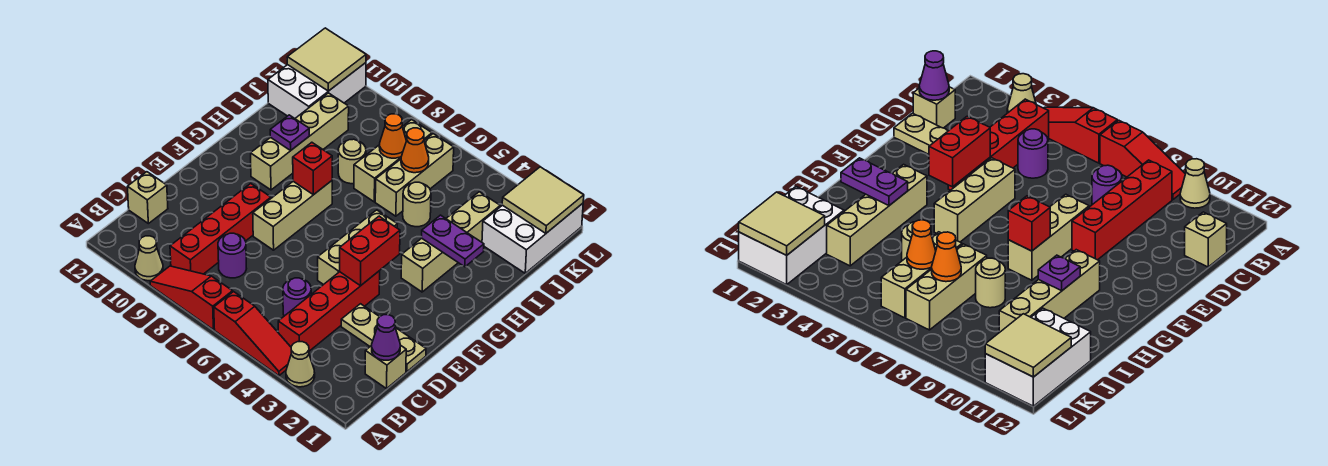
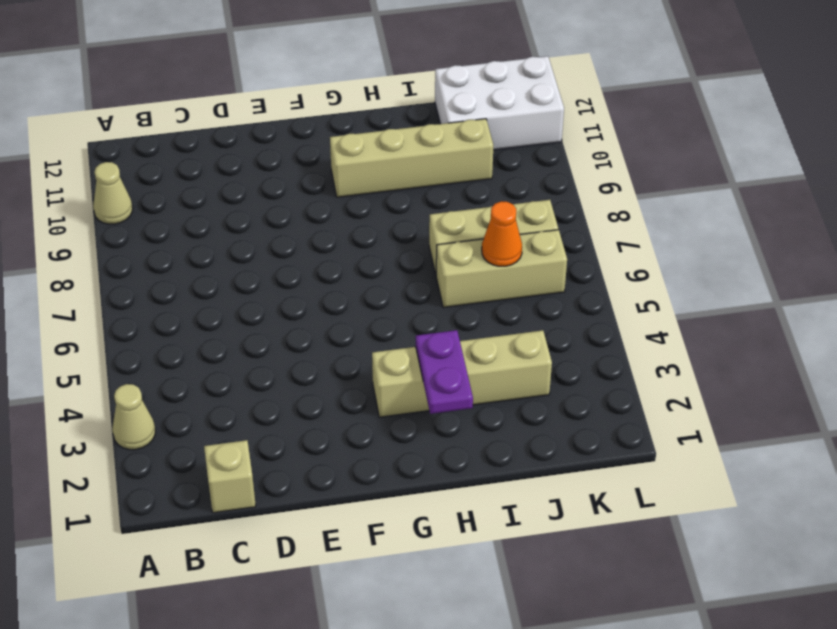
none -> red 1x3 slope [214,292,291,376]
none -> red 1x3 slope [150,266,233,330]
none -> red 1x4 brick [278,271,380,351]
none -> red 1x4 brick [170,183,271,274]

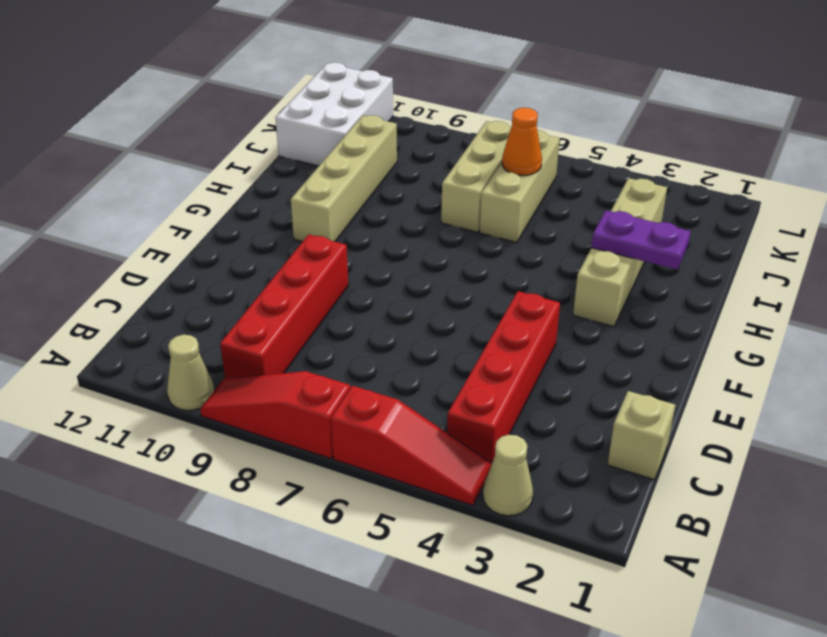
none -> purple 1x1 round brick [283,278,311,316]
none -> purple 1x1 round brick [218,233,247,278]
none -> tan 1x1 brick [127,172,168,224]
none -> tan 1x3 plate [341,304,426,372]

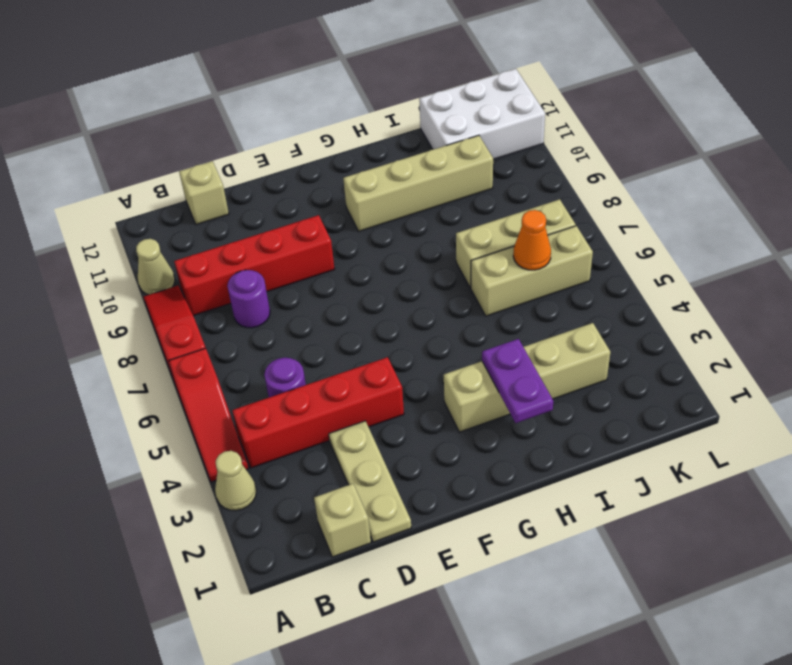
none -> tan 1x3 brick [318,210,397,285]
none -> tan 1x3 brick [253,181,332,250]
none -> tan 1x1 round brick [403,182,431,227]
none -> tan 1x1 round brick [338,139,366,184]

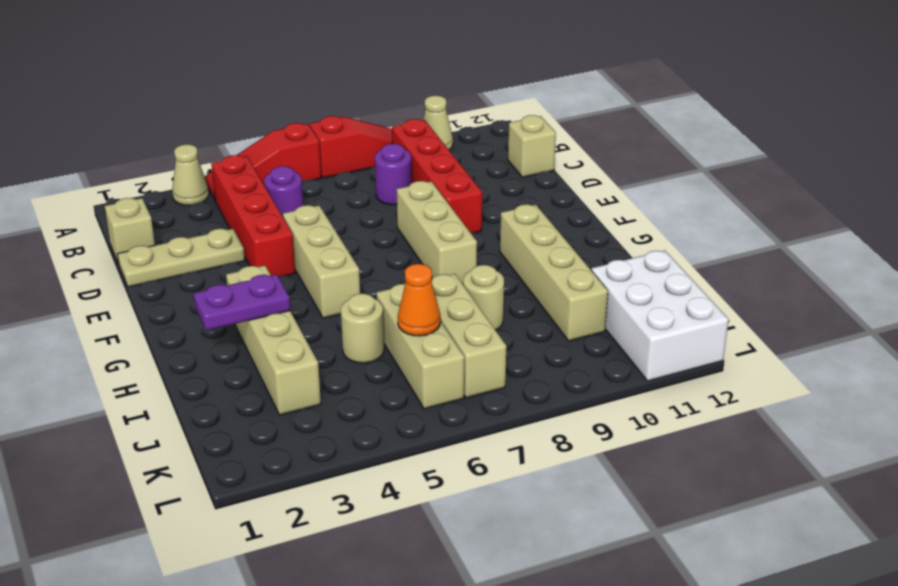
none -> white 2x3 brick [482,203,583,273]
none -> purple 1x1 cone [372,315,400,360]
none -> red 1x2 brick [340,216,400,286]
none -> red 1x1 brick [293,142,332,195]

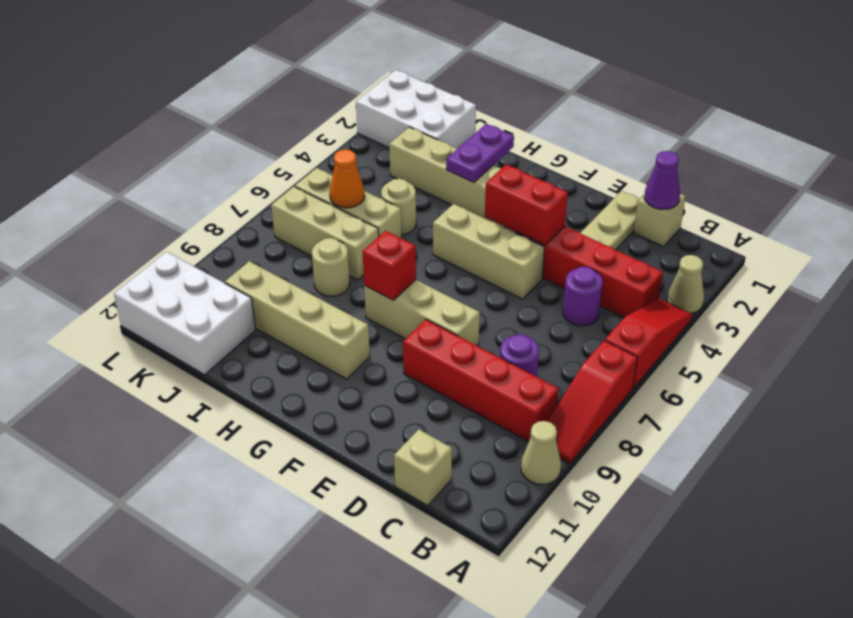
none -> purple 1x1 plate [270,115,309,151]
none -> orange 1x1 cone [379,114,406,158]
none -> tan 2x2 tile [502,167,584,233]
none -> tan 2x2 tile [287,28,366,91]

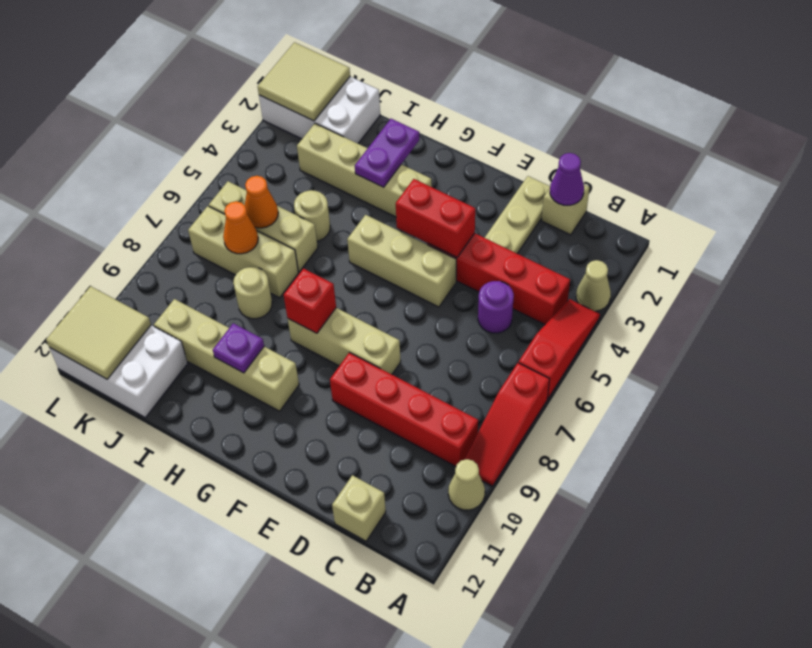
none -> purple 1x1 round brick [218,233,247,278]

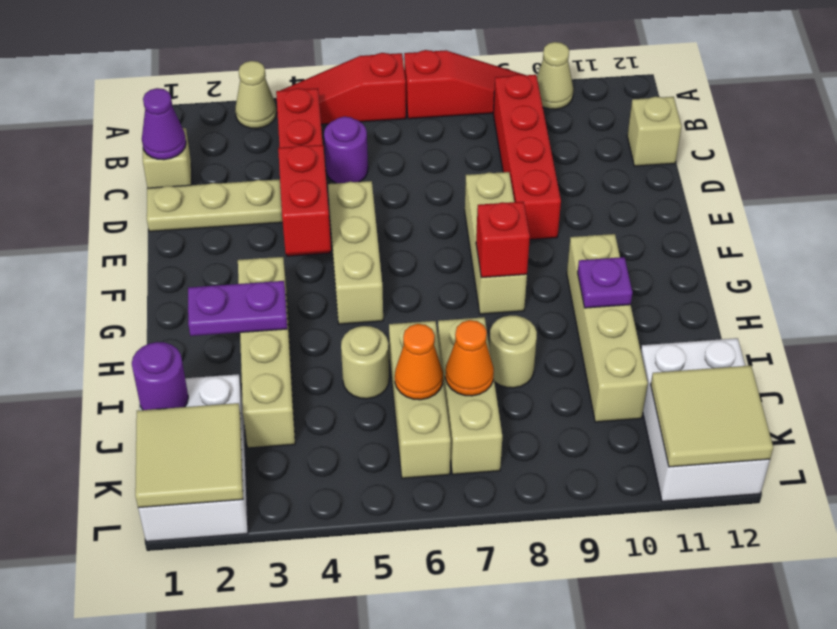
purple 1x1 round brick [132,342,188,410] -> purple 1x1 round brick moved to [218,233,247,278]

